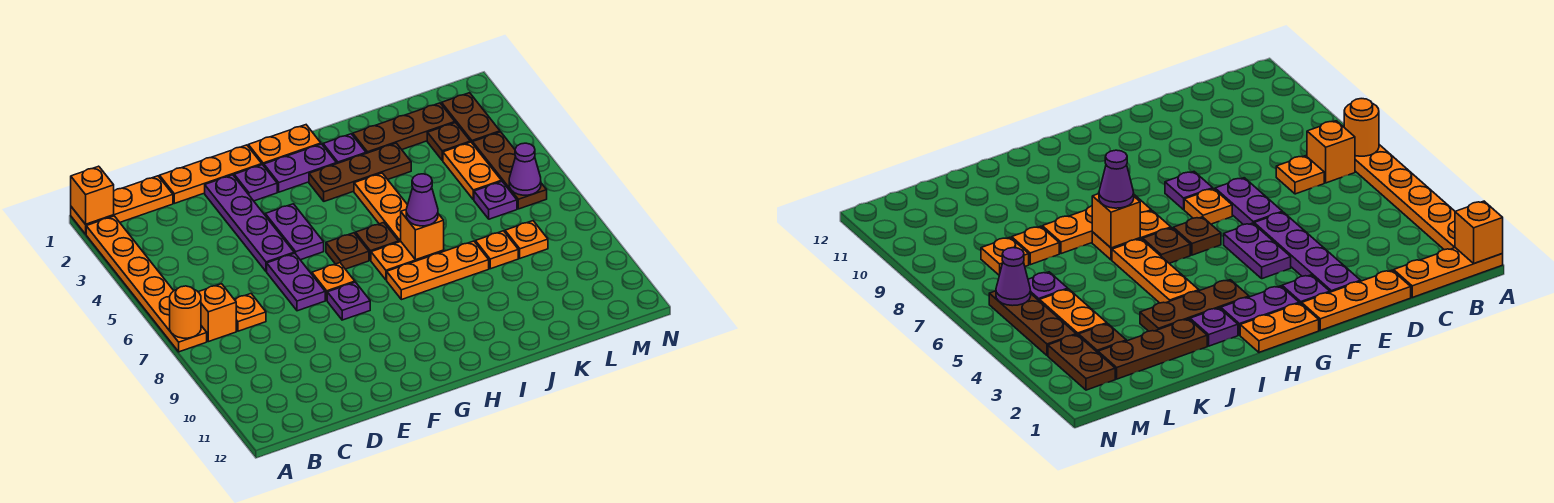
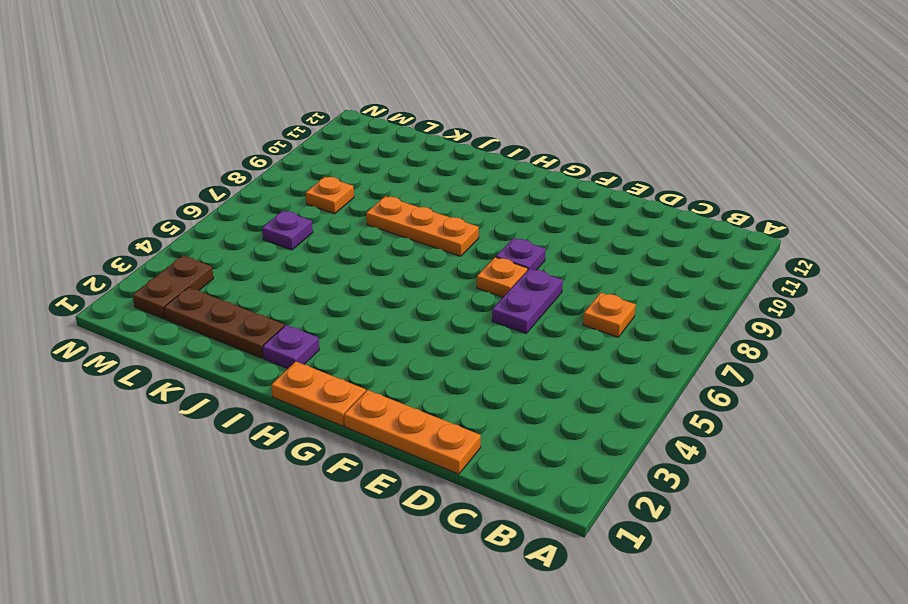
none -> orange 1x3 plate [71,176,173,234]
none -> orange 1x6 plate [86,216,207,352]
none -> orange 1x1 brick [199,284,236,342]
none -> purple 1x4 plate [205,175,294,272]

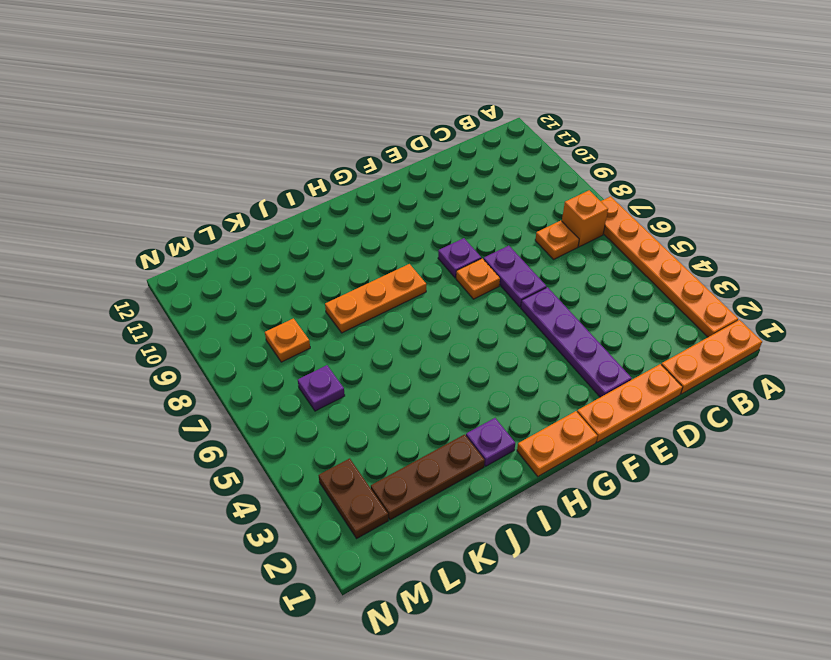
none -> purple 1x1 plate [234,165,277,201]
none -> purple 1x2 plate [265,204,324,260]
none -> purple 1x2 plate [264,144,336,192]
none -> brown 1x1 plate [326,233,369,269]

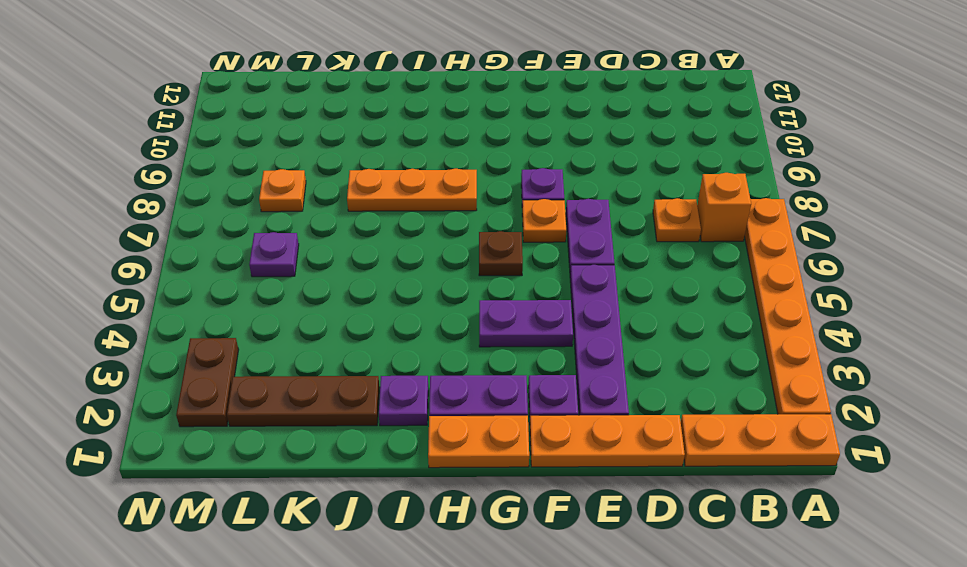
purple 1x2 plate [479,300,573,347] -> purple 1x2 plate turned to [265,204,324,260]
none -> brown 1x3 plate [309,143,411,201]
none -> brown 1x1 plate [356,222,399,260]
none -> orange 1x2 plate [371,242,444,280]
none -> orange 1x3 plate [354,173,407,242]

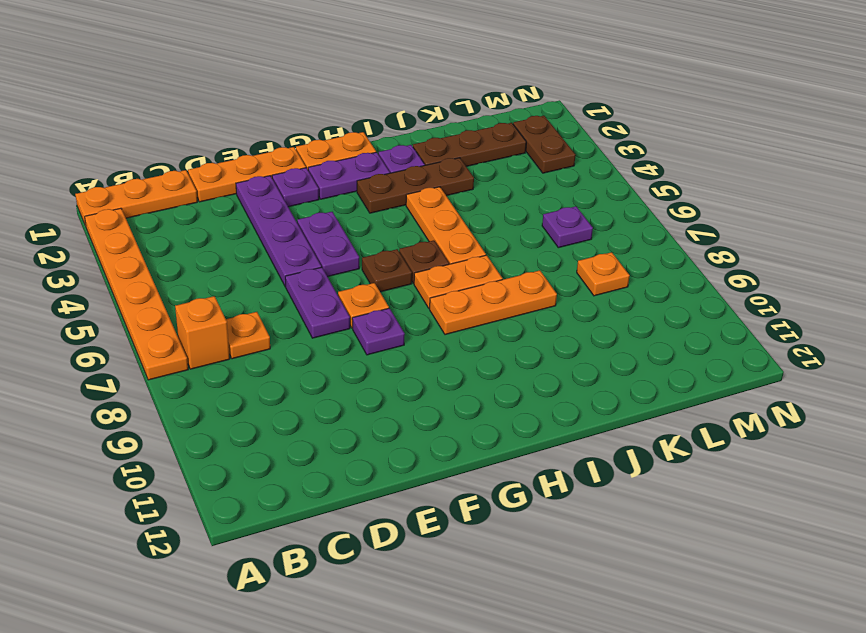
none -> orange 1x1 plate [475,231,518,269]
none -> brown 1x1 plate [427,123,470,160]
none -> orange 1x2 plate [443,142,501,200]
none -> brown 1x3 plate [473,132,547,209]

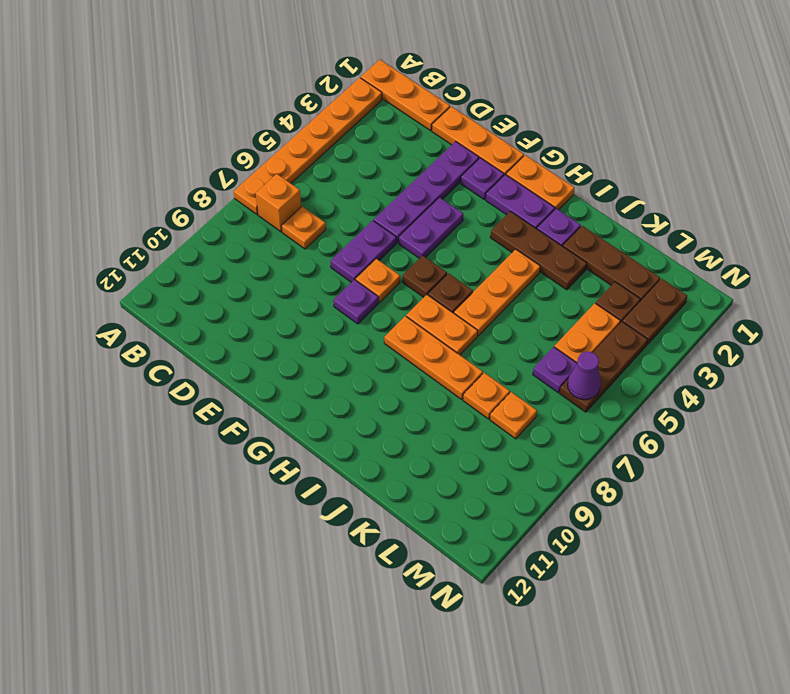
none -> orange 1x1 brick [71,166,114,224]
none -> orange 1x1 round brick [170,286,201,338]
none -> orange 1x1 brick [401,210,444,260]
none -> purple 1x1 cone [406,174,438,226]

